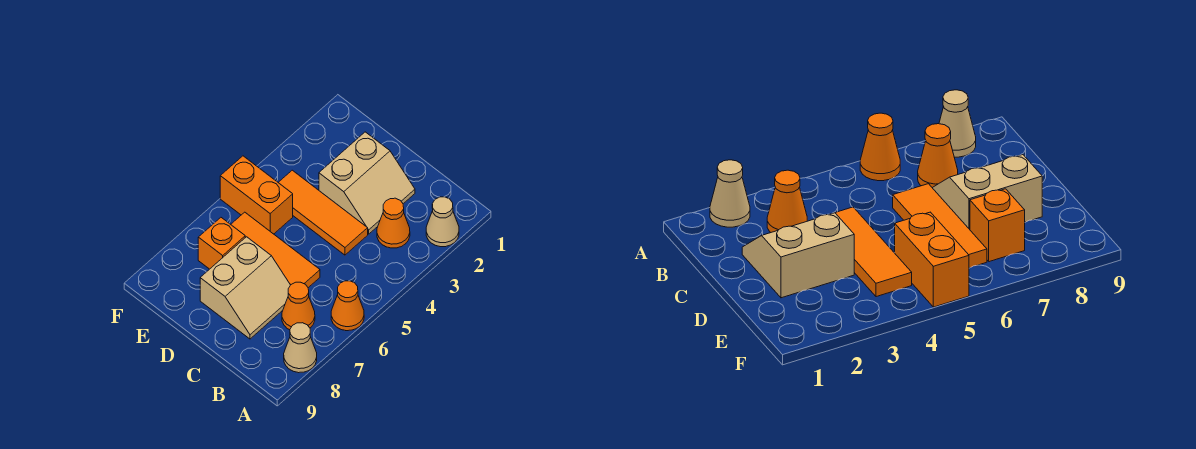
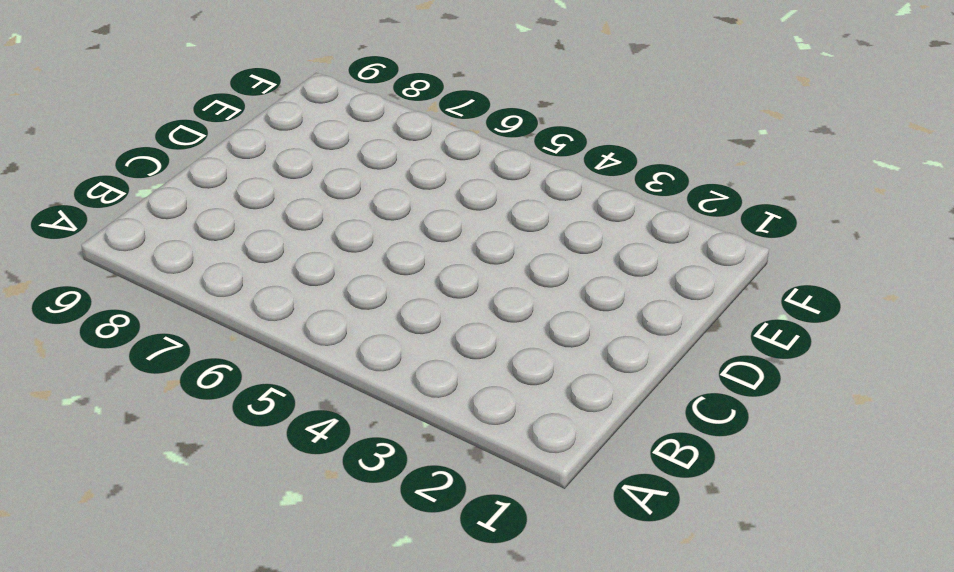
none -> tan 1x1 cone [426,197,459,247]
none -> orange 1x1 cone [331,281,364,331]

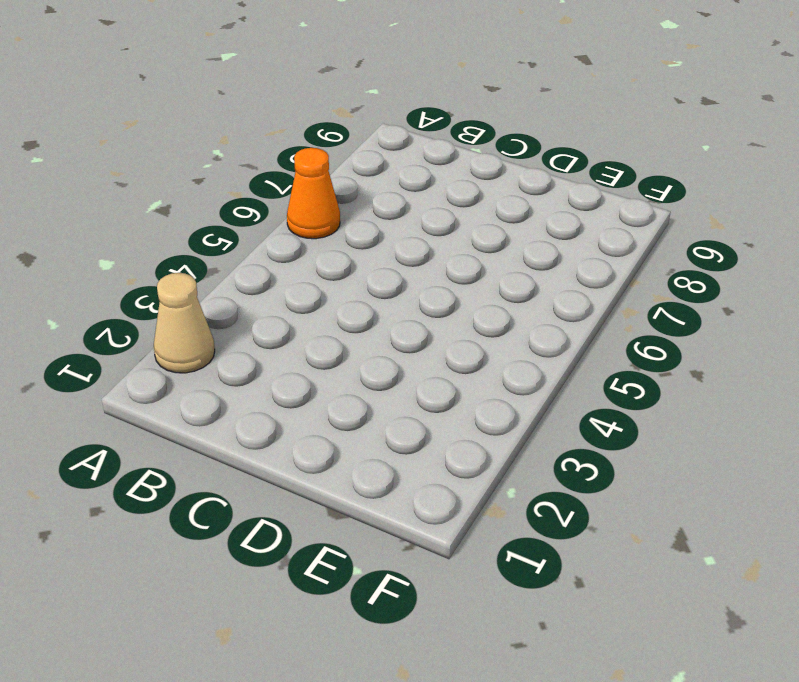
none -> tan 1x1 cone [284,323,317,373]
none -> orange 1x1 cone [377,198,410,248]

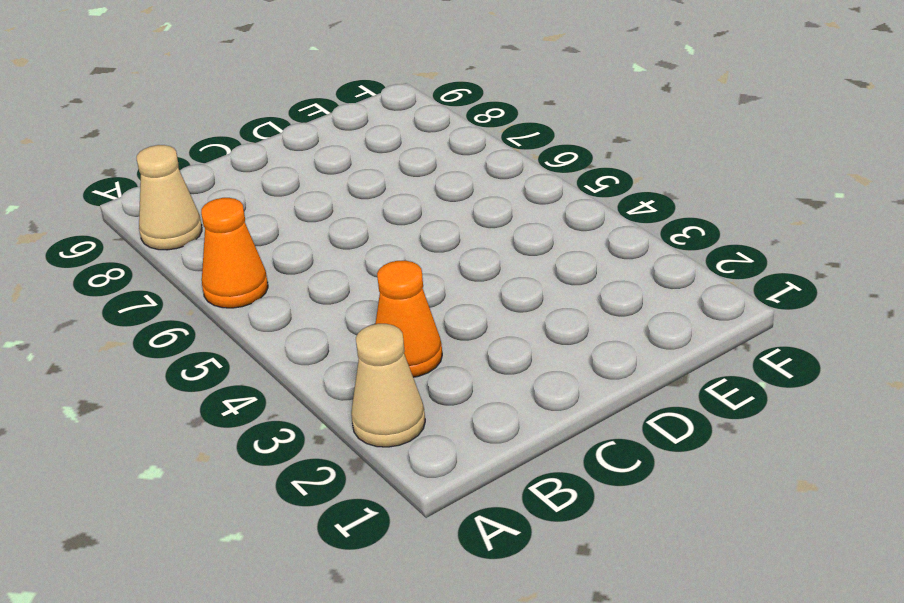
none -> orange 1x1 cone [282,282,315,330]
none -> tan 2x2 slope [319,132,415,234]

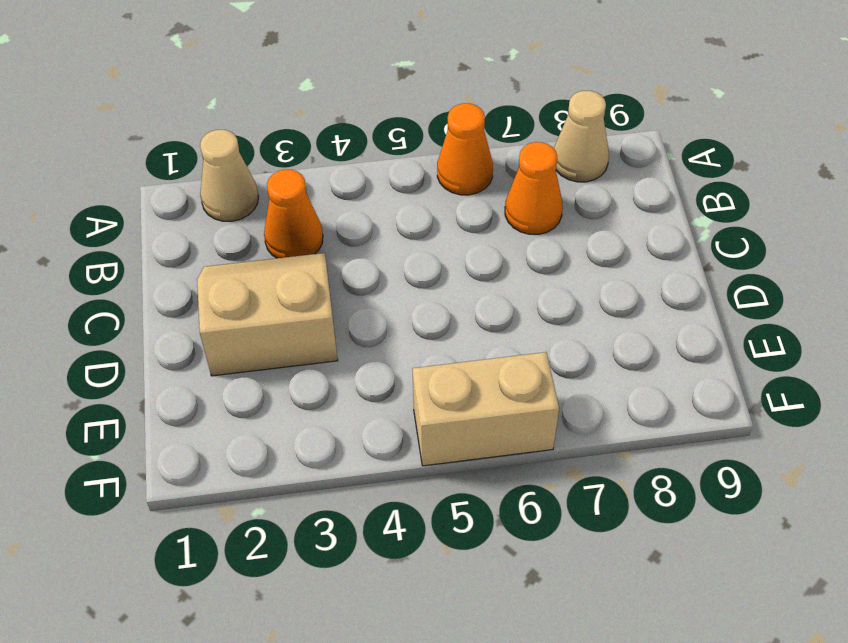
tan 1x2 brick [412,352,559,466] -> orange 1x2 brick [220,156,293,234]
none -> orange 1x3 tile [278,170,368,255]
none -> orange 1x3 tile [231,212,320,288]

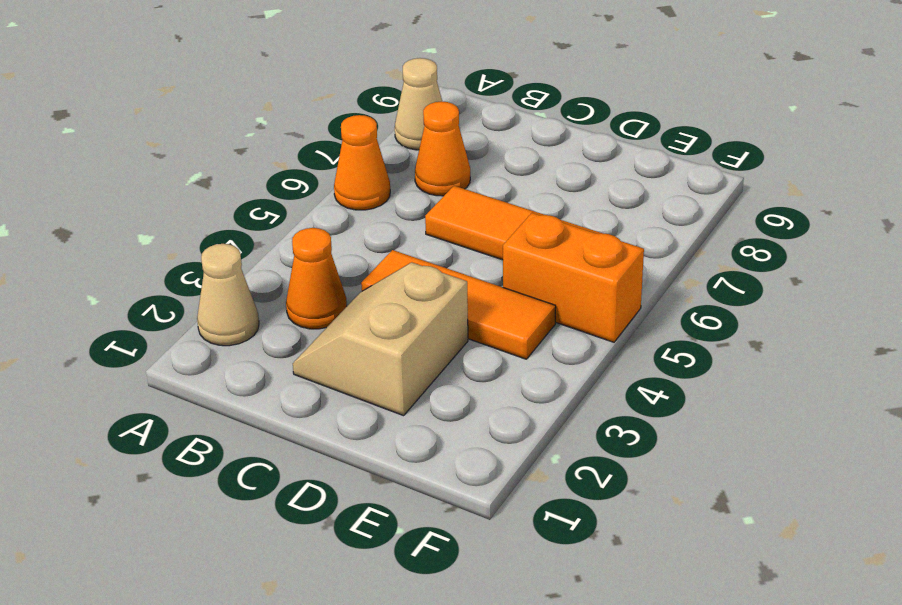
none -> tan 2x2 slope [200,237,290,339]
none -> orange 1x1 brick [198,218,245,269]

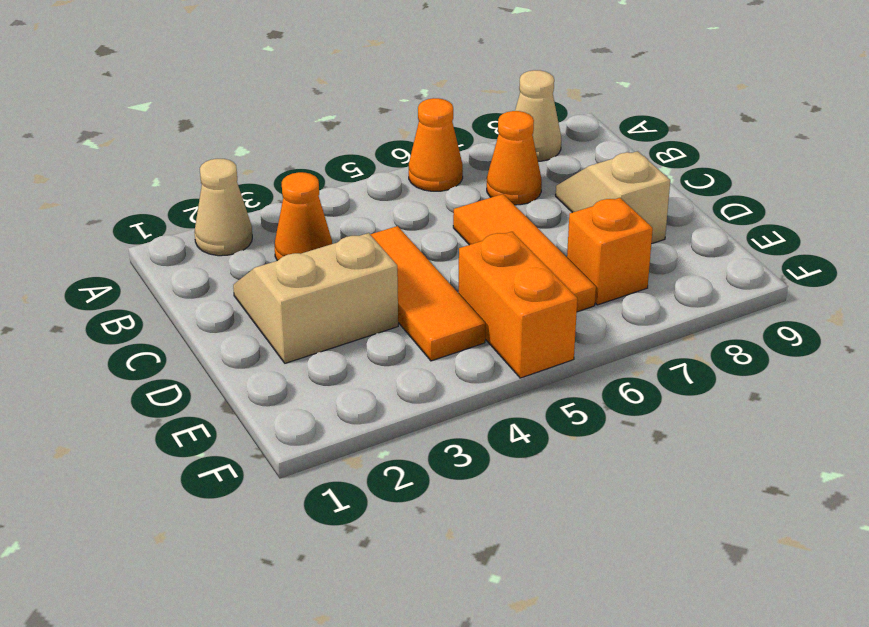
tan 1x2 slope [556,151,670,244] -> tan 2x2 slope [200,237,290,339]

